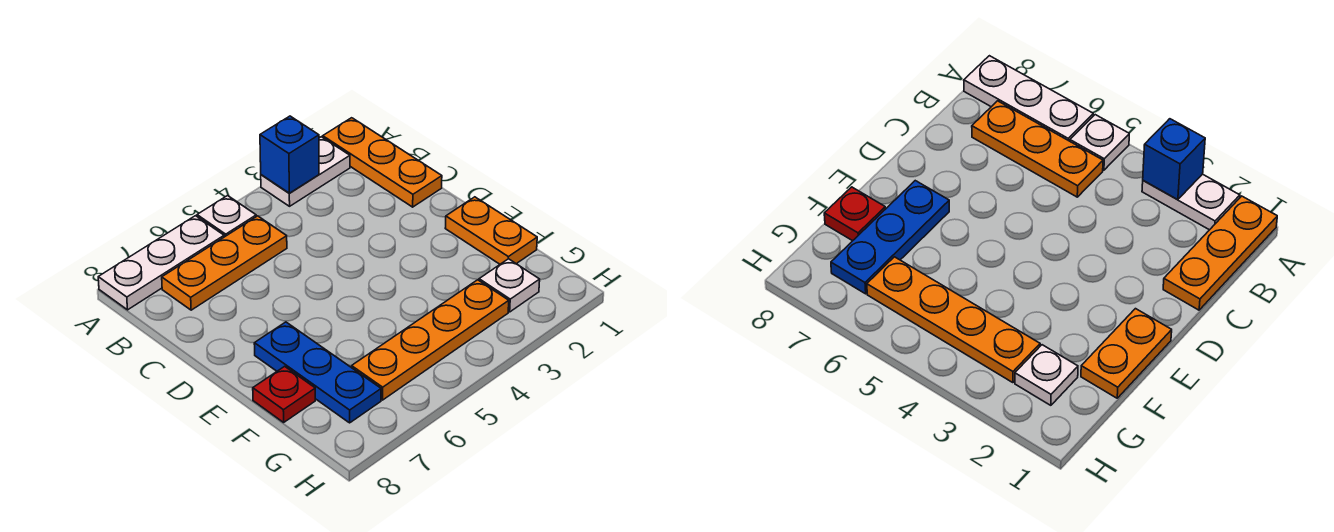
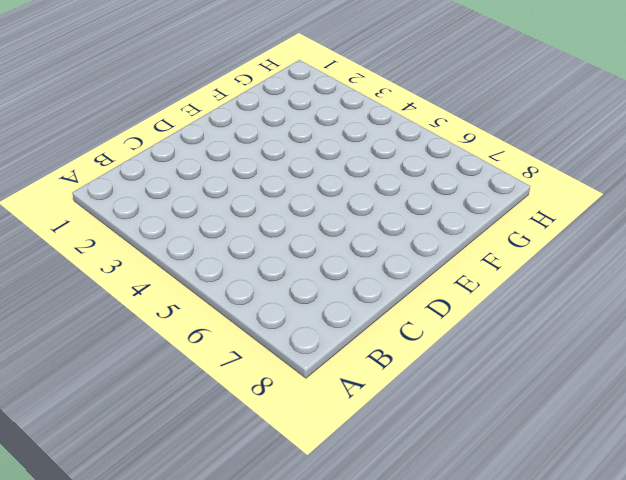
none -> orange 1x3 plate [323,118,442,207]
none -> white 1x2 plate [261,137,350,206]

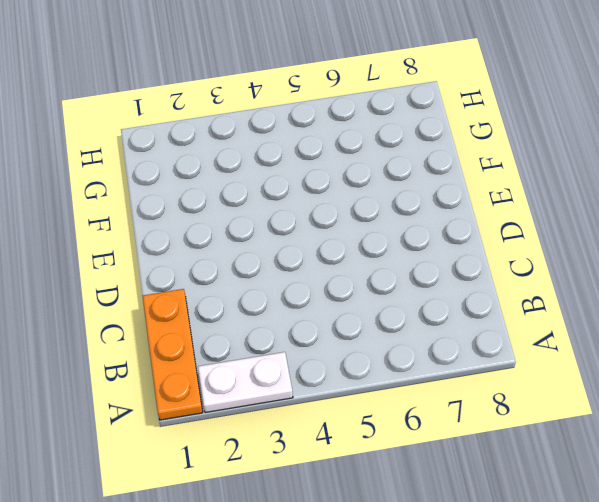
none -> white 1x1 plate [197,196,256,237]
none -> white 1x3 plate [98,216,224,310]

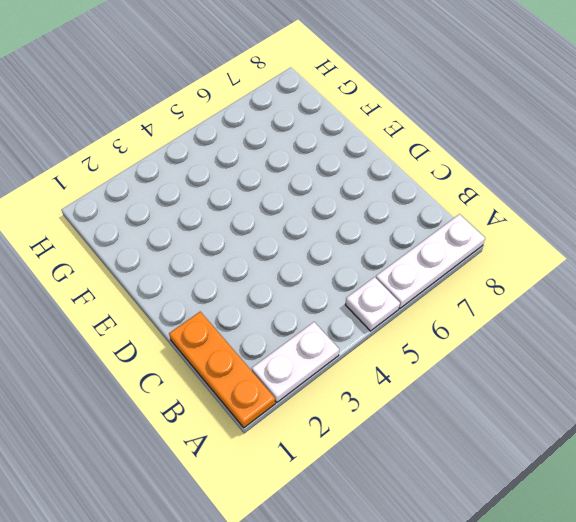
none -> orange 1x3 plate [162,216,287,310]
none -> orange 1x2 plate [445,197,537,264]

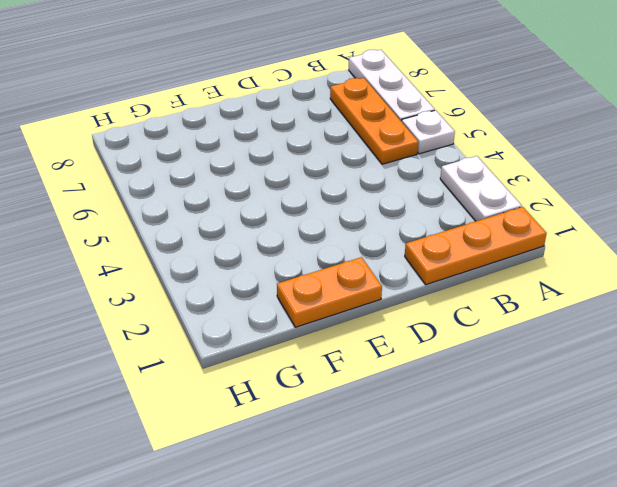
none -> blue 1x3 plate [254,322,381,423]
none -> red 1x1 plate [253,366,315,422]

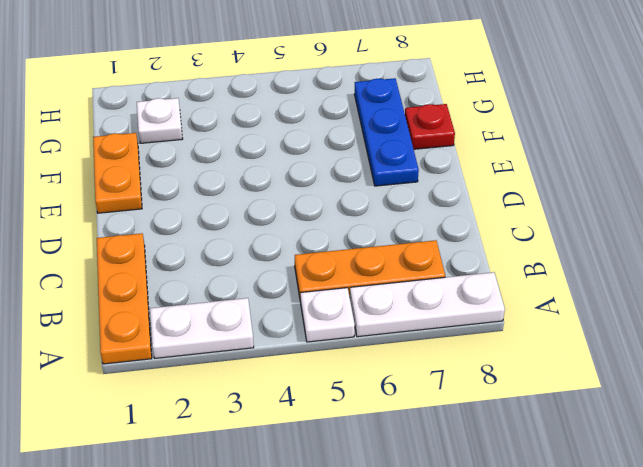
none -> orange 1x4 plate [352,280,509,400]
none -> blue 1x1 brick [260,116,319,193]

